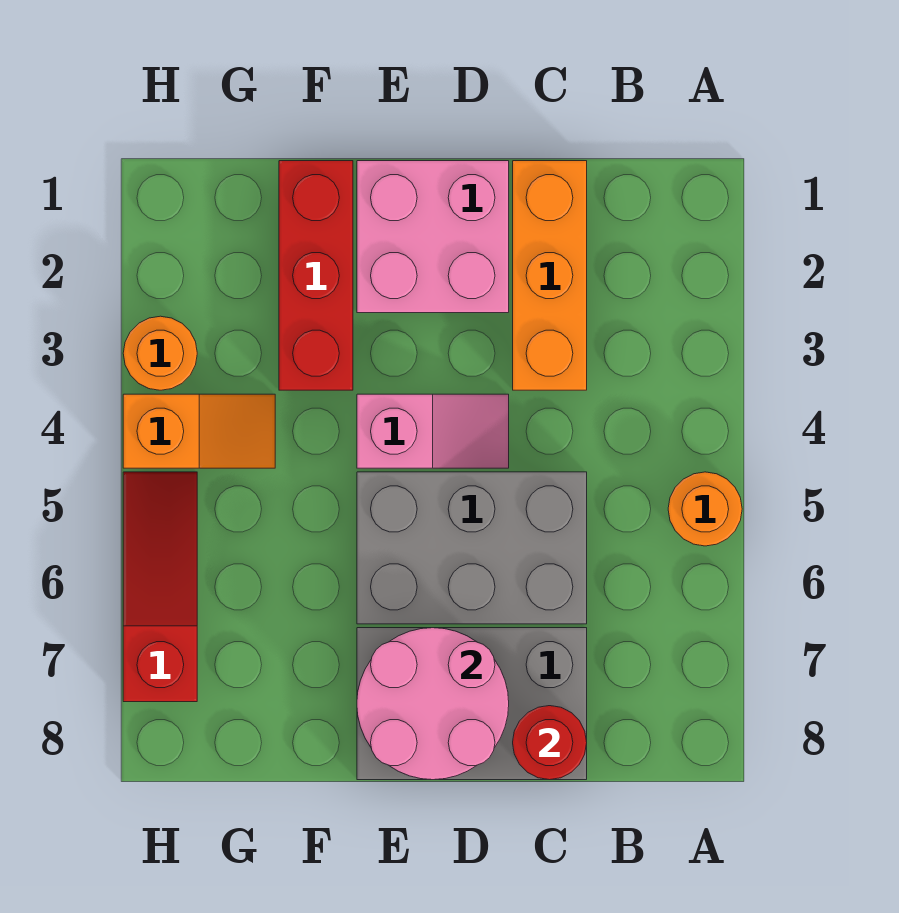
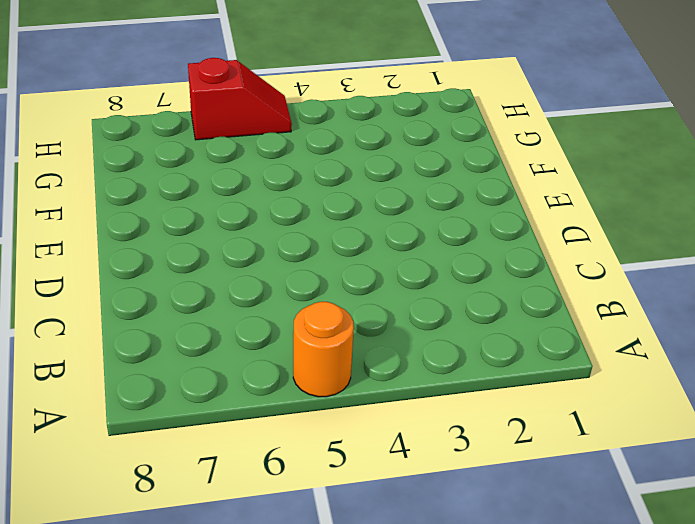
red 1x2 slope [188,58,292,140] -> red 1x3 slope [123,472,197,702]
none -> orange 1x3 brick [513,161,587,390]
none -> grey 2x3 brick [357,472,587,624]
none -> grey 2x3 brick [357,628,587,780]

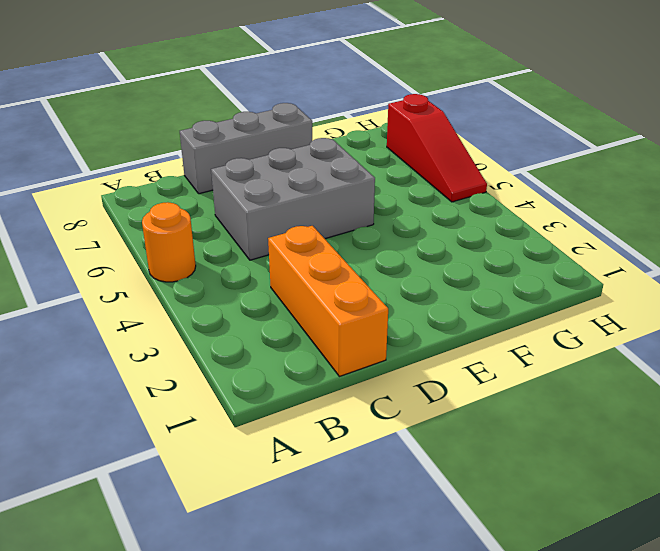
grey 1x3 brick [180,103,312,194] -> grey 2x3 brick [357,628,587,780]
none -> pink 2x2 brick [357,161,509,313]
none -> pink 1x2 slope [357,394,509,468]
none -> red 1x3 brick [279,161,353,390]

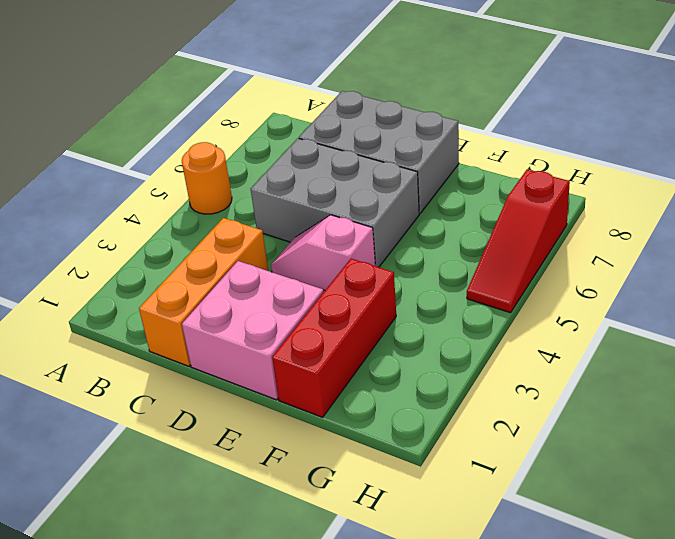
none -> orange 1x2 slope [123,394,275,468]
none -> orange 1x1 round brick [123,316,197,390]
none -> red 1x1 round brick [513,706,587,780]

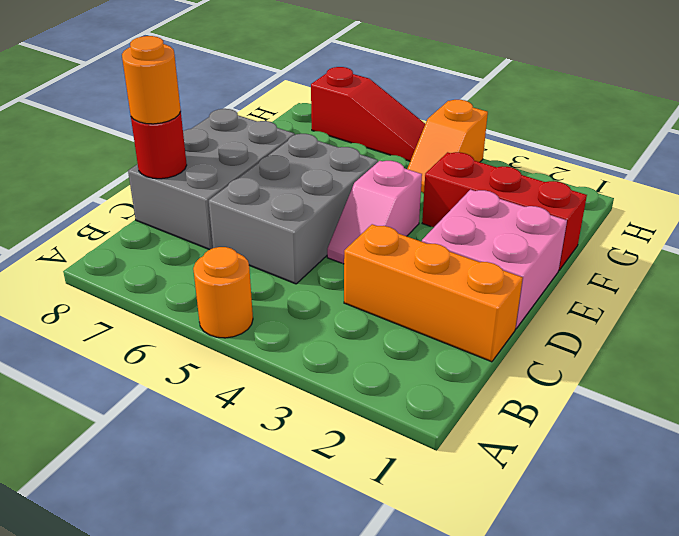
orange 1x1 round brick [122,36,181,124] -> orange 1x1 round brick moved to [123,316,197,390]
none -> pink 2x2 round brick [357,628,509,780]

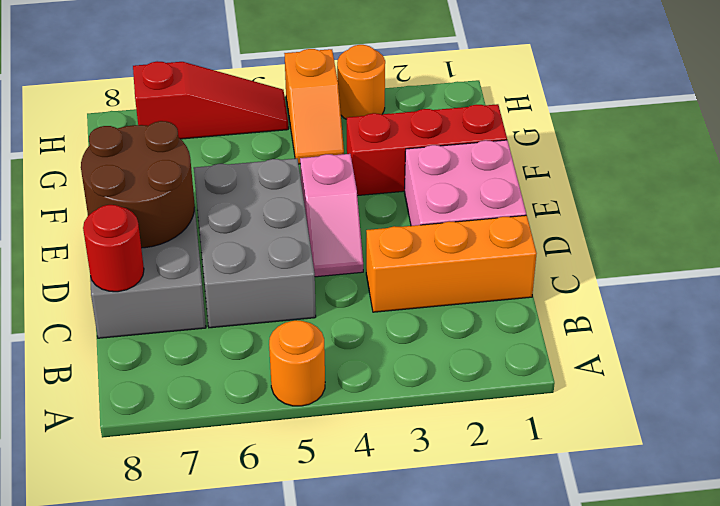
brown 2x2 round brick [81,121,195,248] -> pink 2x2 round brick [357,628,509,780]

